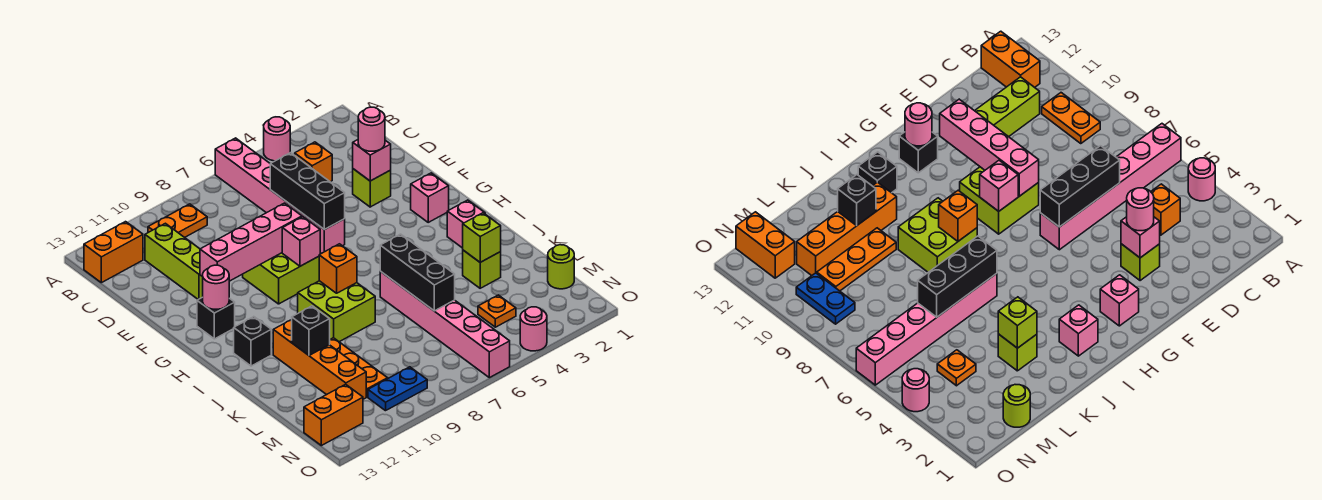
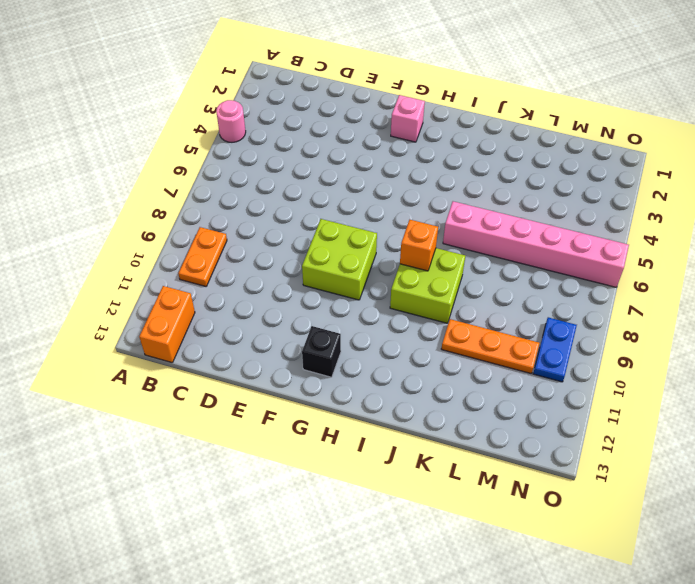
none -> pink 1x6 brick [215,138,345,254]
none -> orange 1x1 brick [295,142,332,182]
none -> lime 1x3 brick [145,223,203,300]
none -> lime 1x1 brick [353,169,391,207]

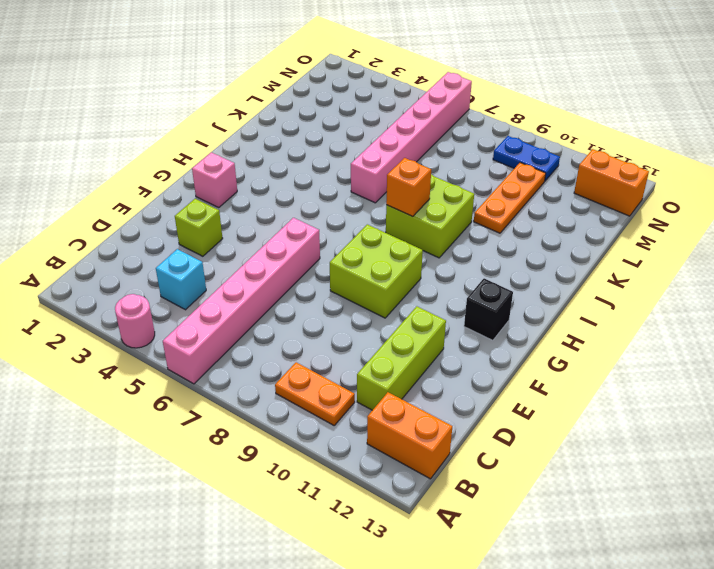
cyan 1x1 brick [156,249,206,310] -> orange 1x1 brick [295,142,332,182]
none -> pink 1x1 brick [447,200,485,248]
none -> black 1x1 brick [234,317,271,366]
none -> orange 1x4 brick [273,320,366,399]
none -> lime 1x1 brick [463,250,501,288]

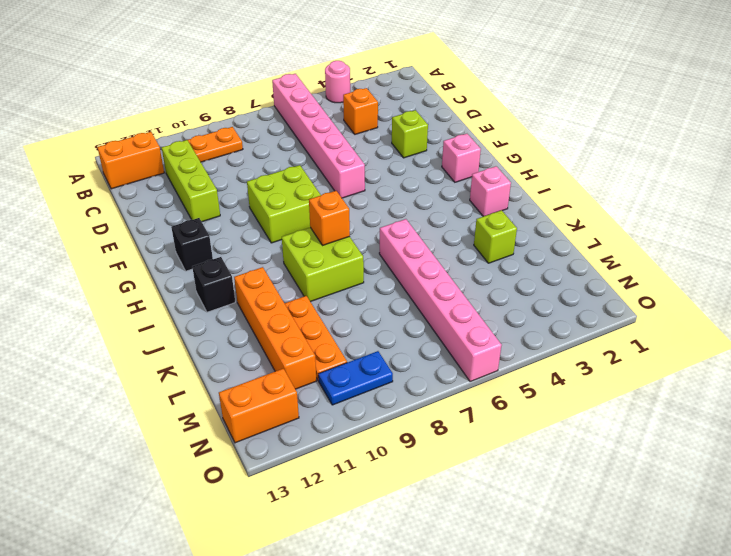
none -> lime 1x1 round brick [548,245,574,289]
none -> orange 1x1 plate [478,295,516,327]
none -> pink 1x1 round brick [520,307,547,351]
none -> black 1x3 brick [270,153,345,230]

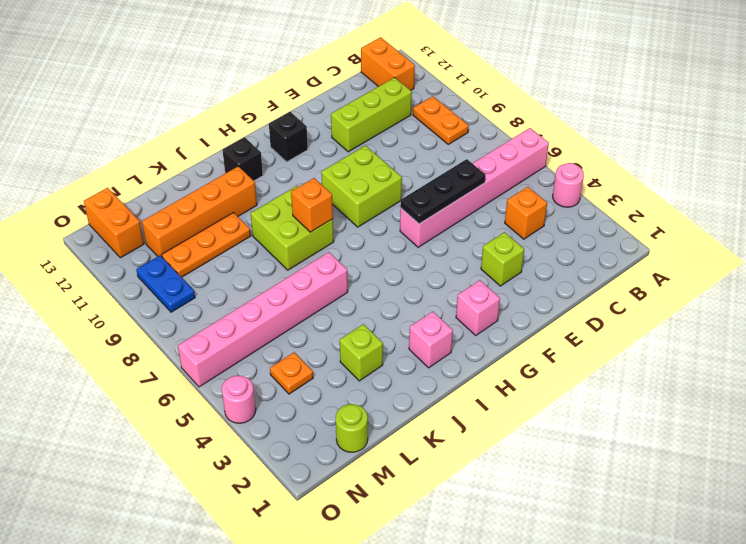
black 1x3 plate [400,159,486,224] -> black 1x3 brick [270,153,345,230]
none -> pink 1x1 brick [353,140,391,181]
none -> pink 1x4 brick [200,203,302,281]
none -> pink 1x1 brick [282,217,320,266]
none -> pink 1x1 round brick [203,265,229,309]

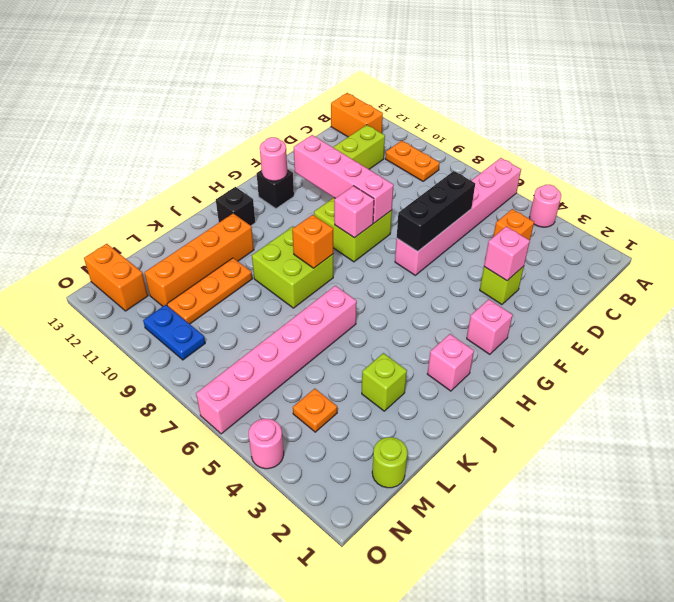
none -> black 1x3 brick [380,234,455,311]
none -> lime 1x1 brick [463,213,501,262]
none -> black 1x1 brick [292,306,330,355]
none -> pink 1x1 round brick [358,107,385,151]

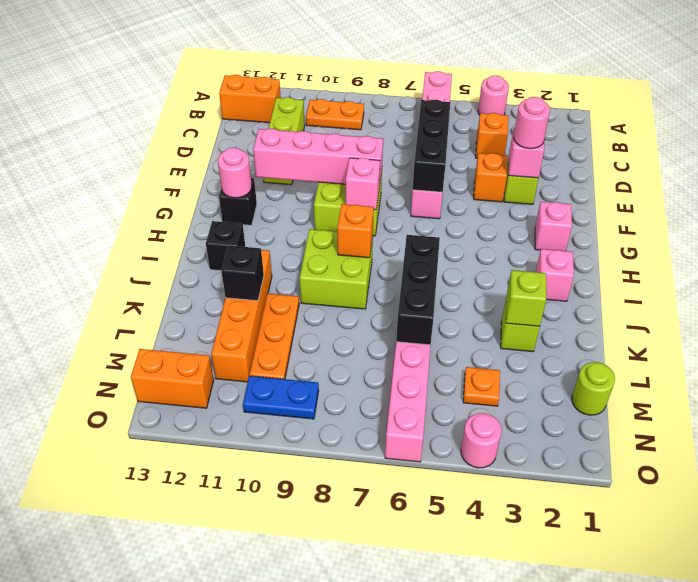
orange 1x1 brick [474,153,507,202] -> none

